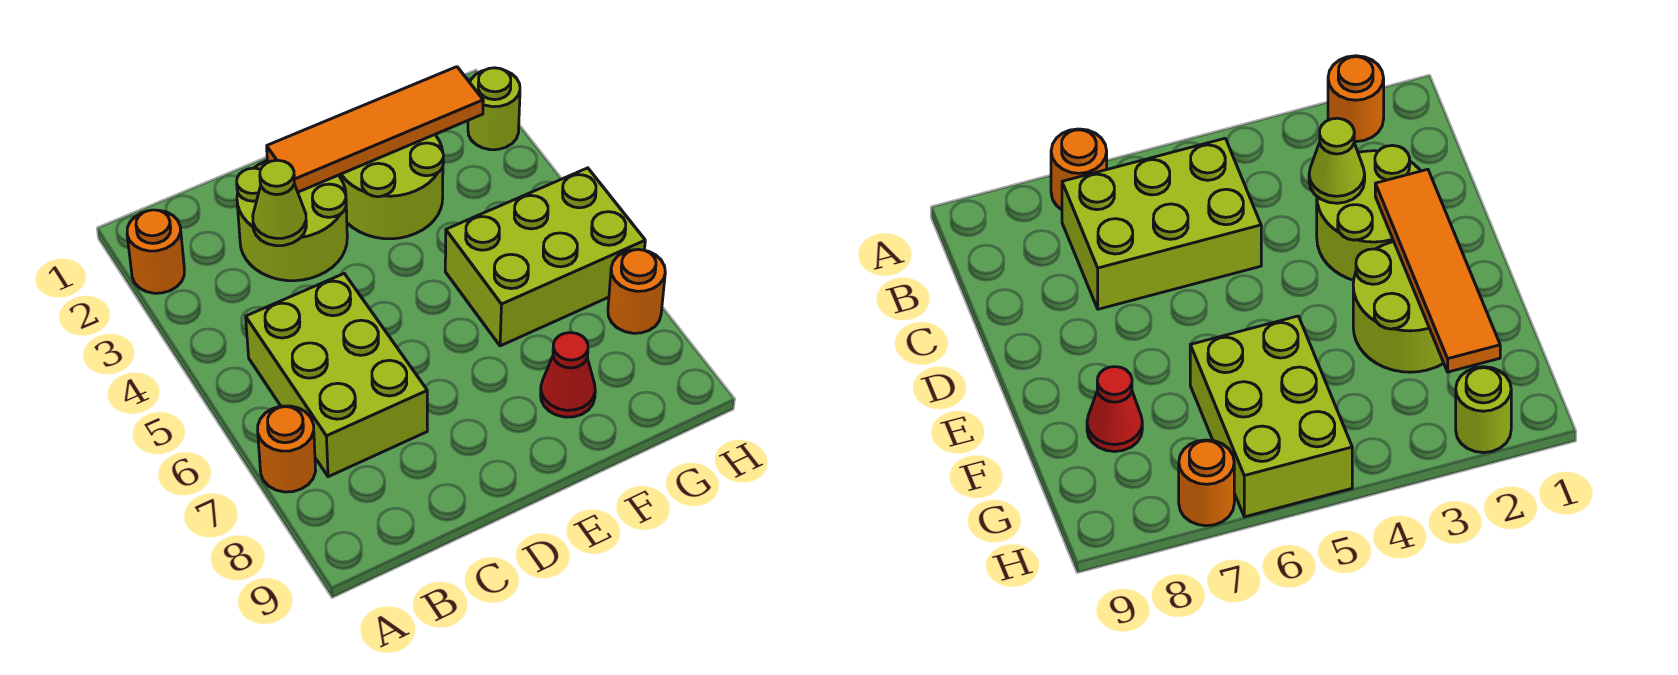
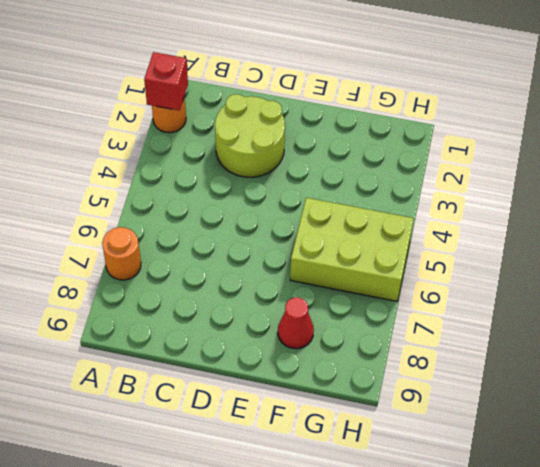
red 1x1 brick [144,52,188,111] -> none
none -> lime 2x3 brick [246,274,427,477]
none -> lime 2x2 round brick [339,135,443,239]

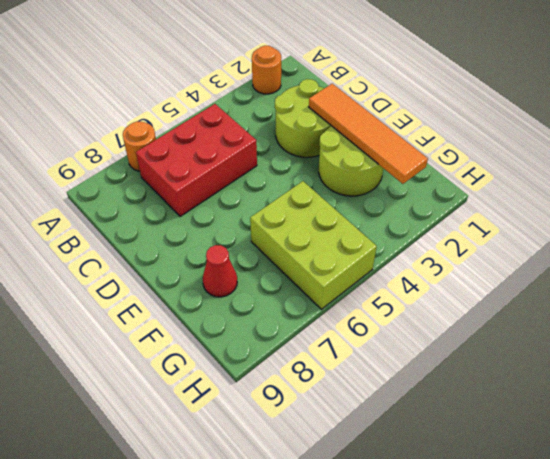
red 2x3 brick [136,104,257,216] -> lime 2x3 brick [246,274,427,477]
none -> lime 1x1 round brick [468,68,520,150]
none -> orange 1x1 round brick [608,249,665,333]

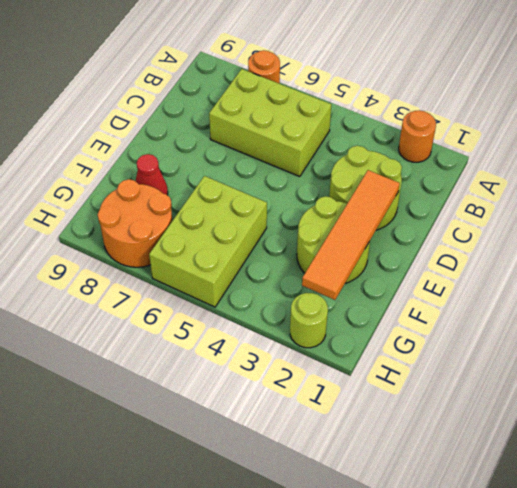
orange 2x2 round brick [98,179,172,267] -> orange 1x1 round brick [608,249,665,333]
none -> lime 1x1 cone [253,160,306,246]

